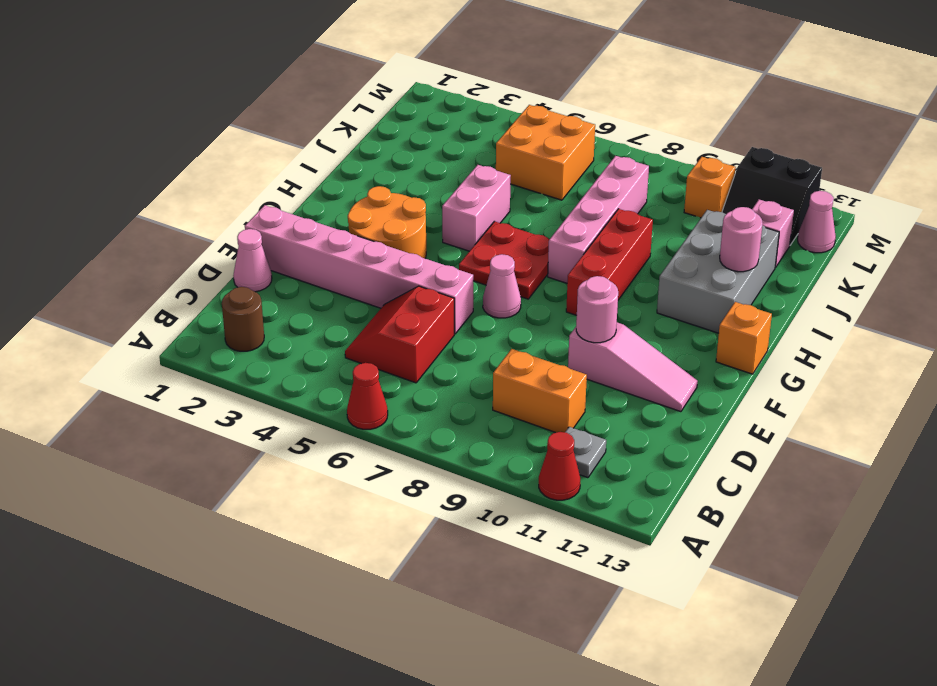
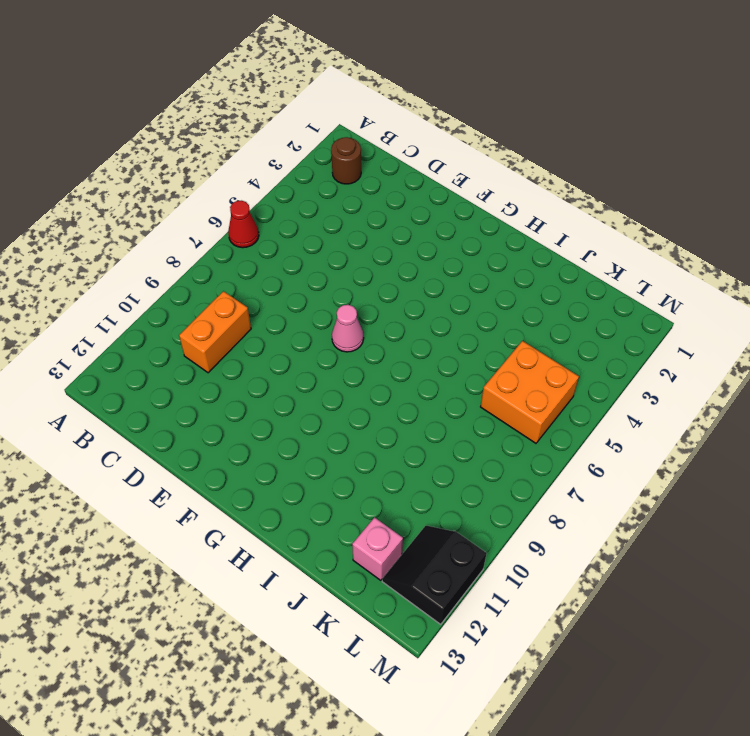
none -> red 1x1 cone [539,432,580,500]
none -> grey 1x1 plate [565,427,606,478]
none -> red 2x2 slope [345,286,454,383]

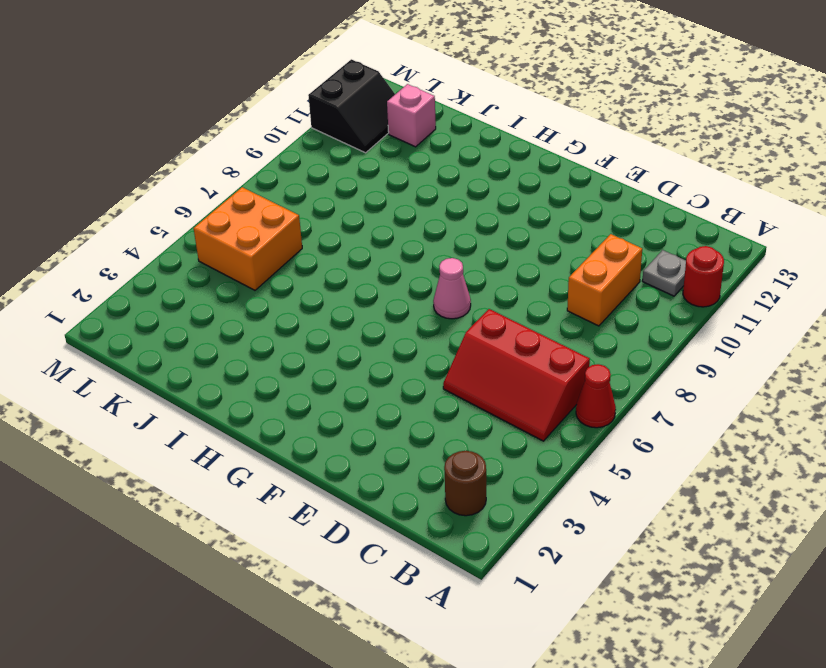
red 1x1 round brick [683,246,724,307] -> red 1x1 cone [539,432,580,500]
red 2x3 slope [443,309,590,441] -> red 2x2 slope [345,286,454,383]
none -> pink 1x1 cone [233,229,272,292]
none -> pink 1x6 brick [245,205,473,334]
none -> pink 1x3 slope [568,323,698,412]

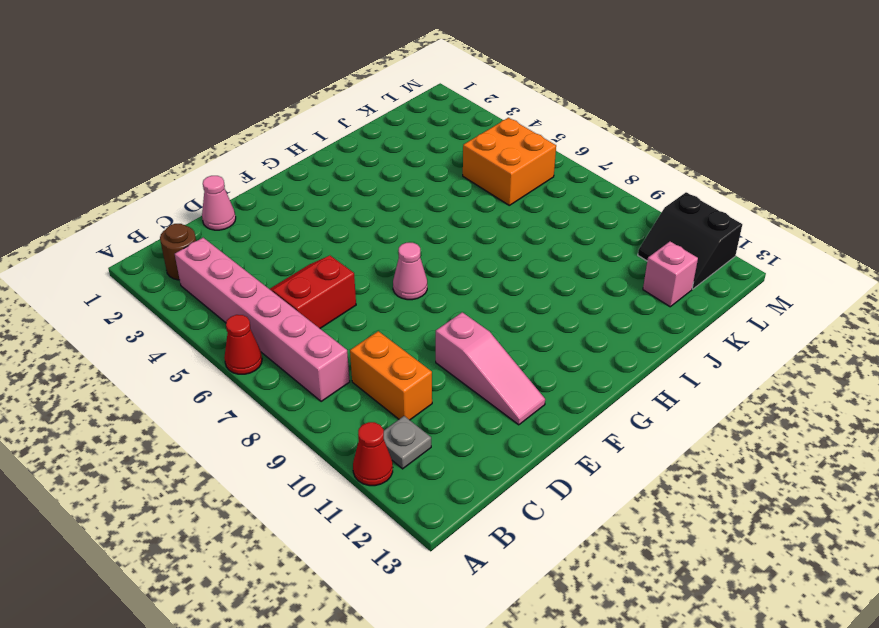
pink 1x6 brick [175,238,350,402] -> pink 1x6 brick moved to [245,205,473,334]
none -> orange 2x2 round brick [348,186,426,258]
none -> red 2x2 plate [459,221,549,299]
none -> red 1x3 brick [566,209,653,315]

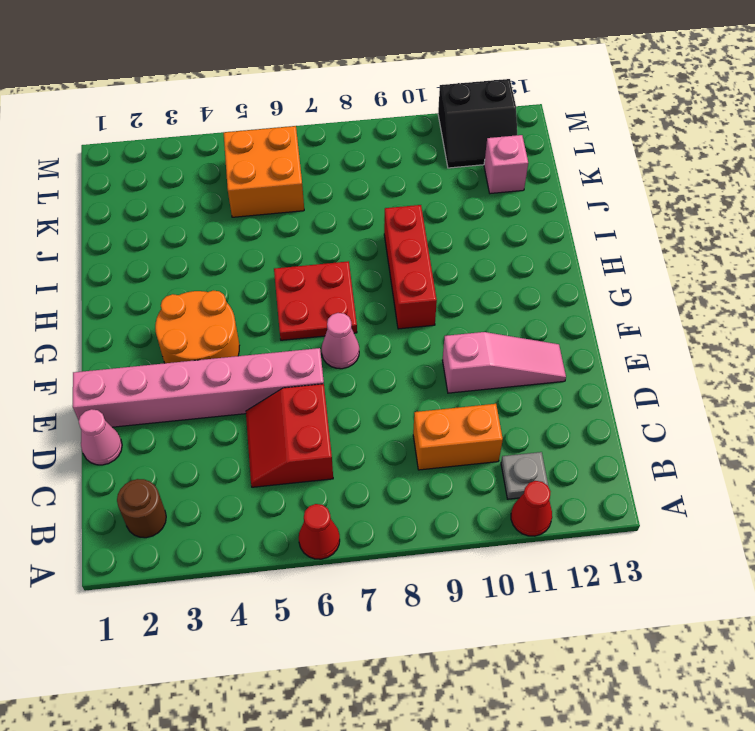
none -> orange 1x1 brick [716,302,772,374]
none -> pink 1x2 brick [442,165,511,251]
none -> pink 1x4 brick [548,156,649,283]

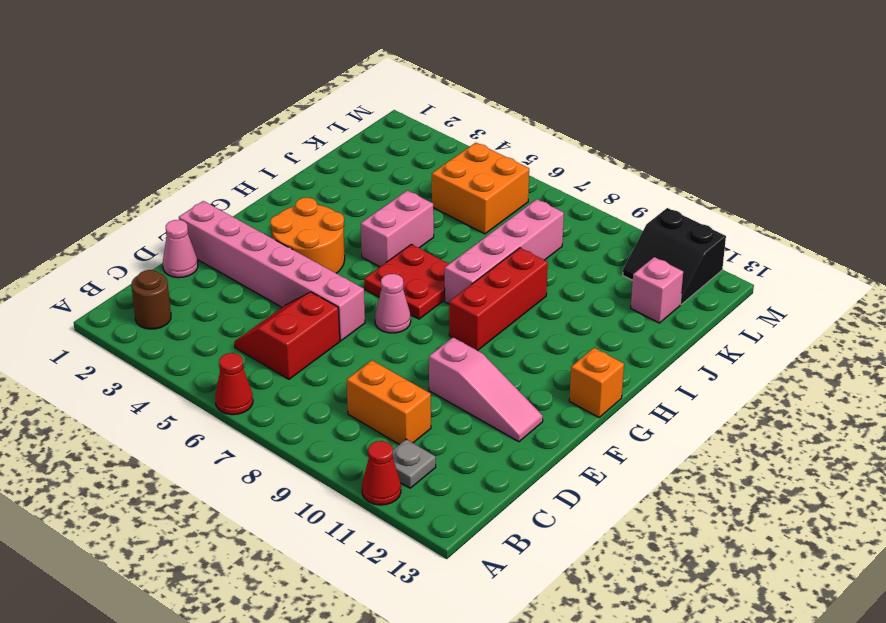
none -> grey 2x3 brick [657,210,779,333]
none -> orange 1x1 brick [684,157,736,218]
none -> pink 1x1 cone [798,191,836,253]

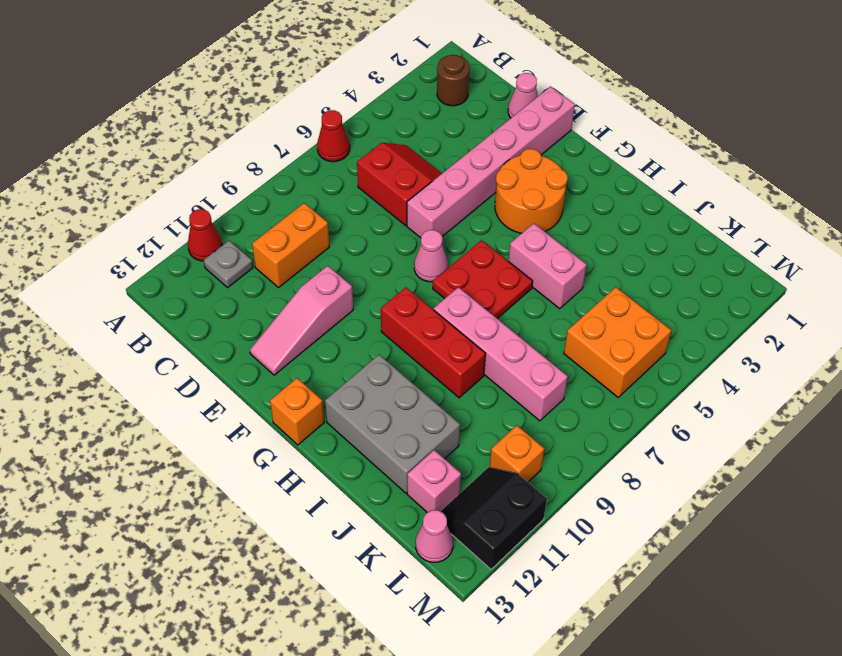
none -> pink 1x1 round brick [576,276,618,343]
none -> pink 1x1 round brick [720,207,763,272]

